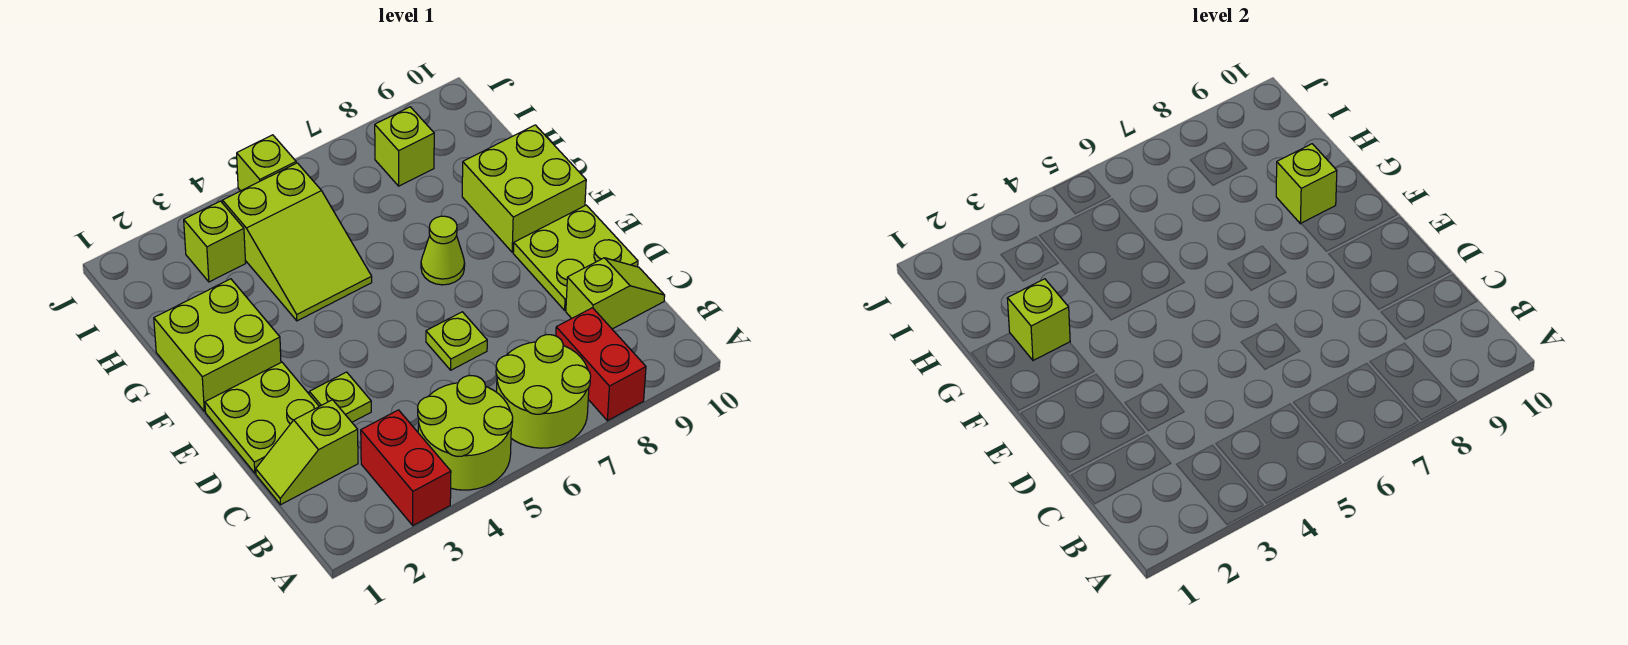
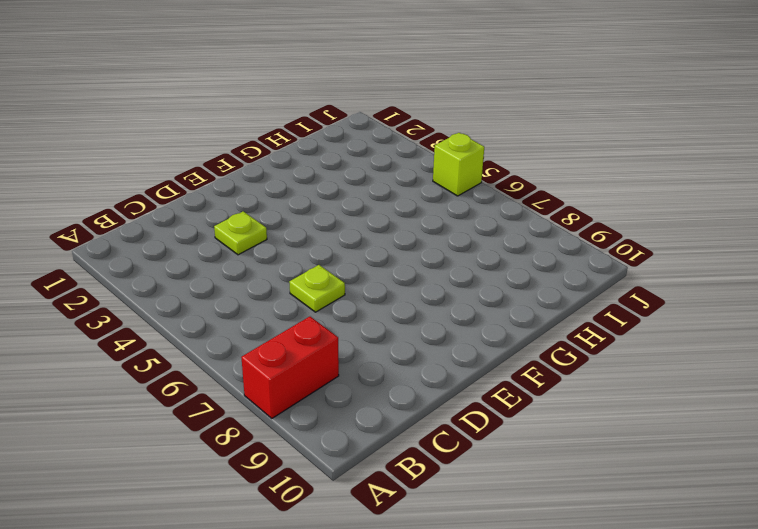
none -> red 1x2 brick [361,410,451,525]
none -> lime 2x2 round brick [418,376,513,490]
none -> lime 2x2 round brick [496,335,591,448]

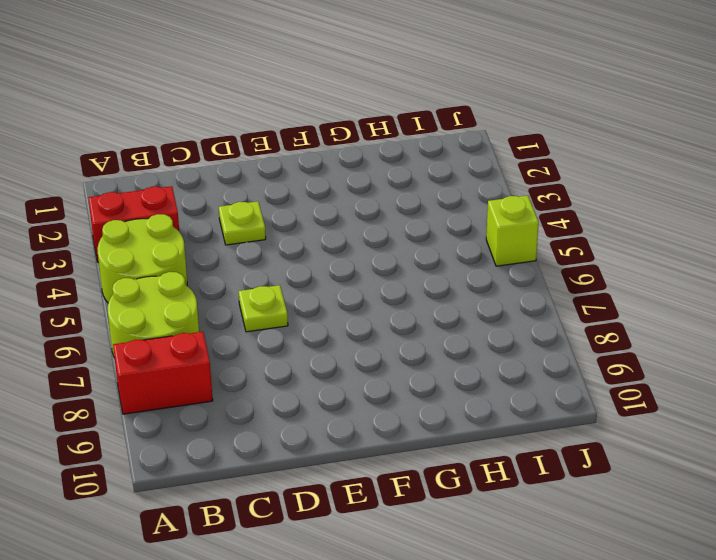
none -> lime 1x2 slope [256,400,358,505]
none -> lime 1x2 slope [566,258,665,329]
none -> lime 2x2 plate [205,362,319,473]

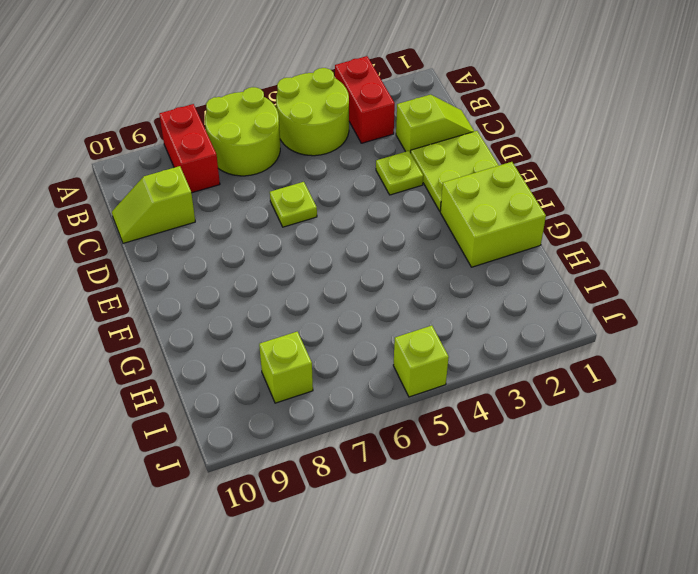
none -> lime 2x2 plate [513,205,638,310]
none -> lime 1x1 cone [421,216,465,285]
none -> lime 2x2 brick [462,125,586,252]

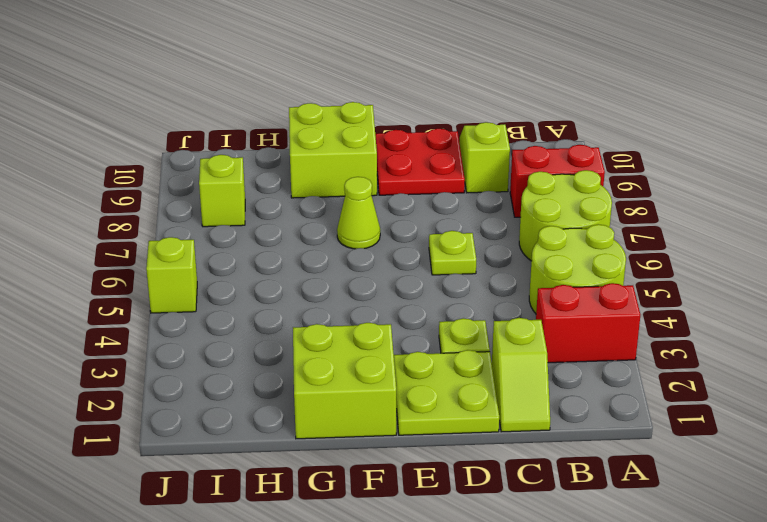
red 2x2 plate [375,129,465,195] -> lime 2x2 plate [513,205,638,310]
none -> lime 2x3 slope [222,163,372,321]
none -> lime 1x1 brick [184,201,246,282]
none -> lime 1x1 brick [1007,279,1070,360]

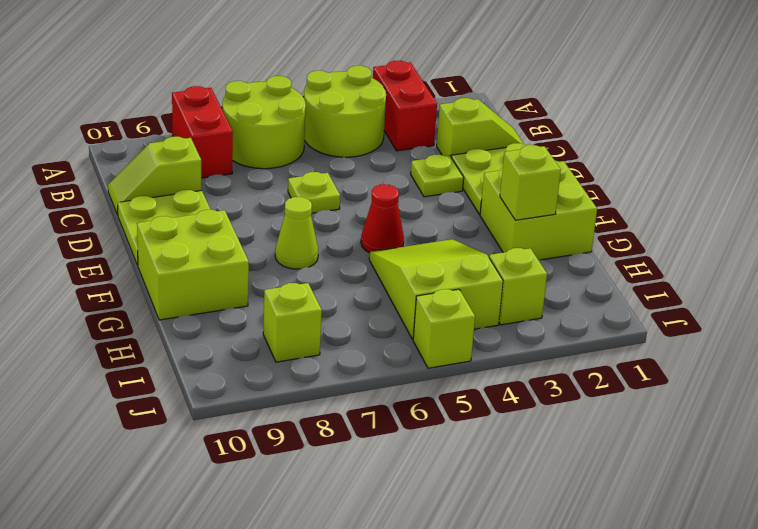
red 1x1 cone [361,184,404,253] -> none
none -> lime 1x1 brick [1276,144,1337,224]

